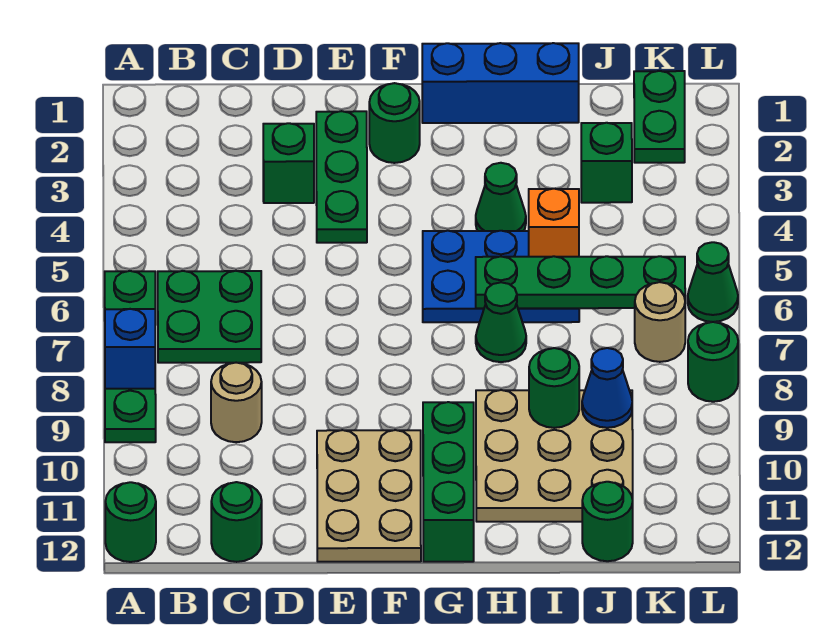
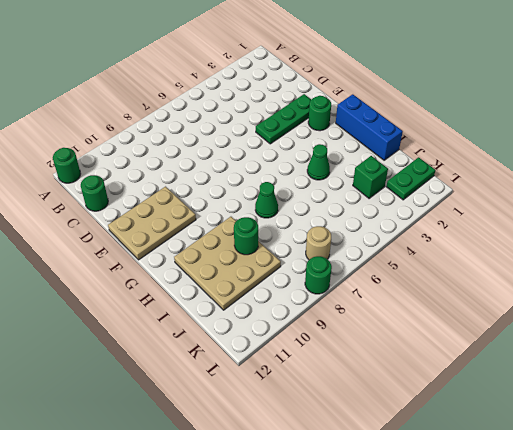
none -> green 1x4 plate [105,271,156,442]
none -> green 2x2 plate [158,271,261,363]
none -> tan 1x1 round brick [211,363,262,442]

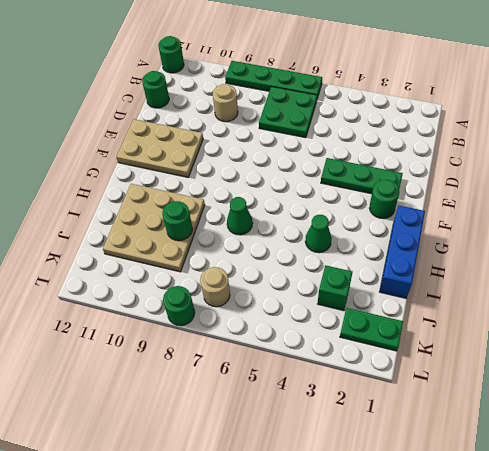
none -> green 1x1 brick [263,123,314,203]
none -> blue 2x3 plate [423,231,579,322]
none -> green 1x3 brick [423,402,474,562]

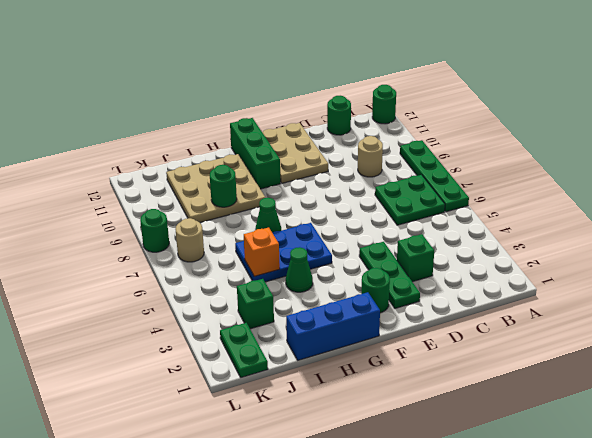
none -> green 1x1 round brick [582,482,633,561]
none -> green 1x1 cone [688,242,738,322]
none -> blue 1x1 brick [105,309,155,389]

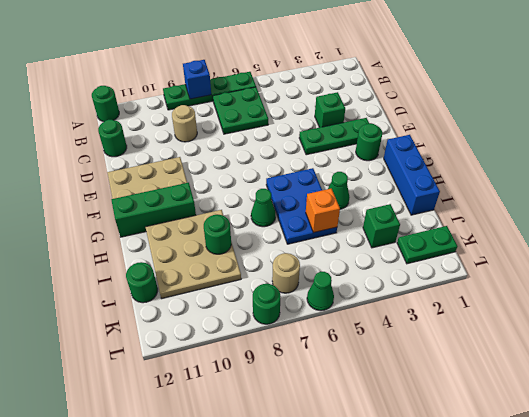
none -> green 1x4 plate [476,256,685,308]
none -> blue 1x1 cone [582,348,632,428]

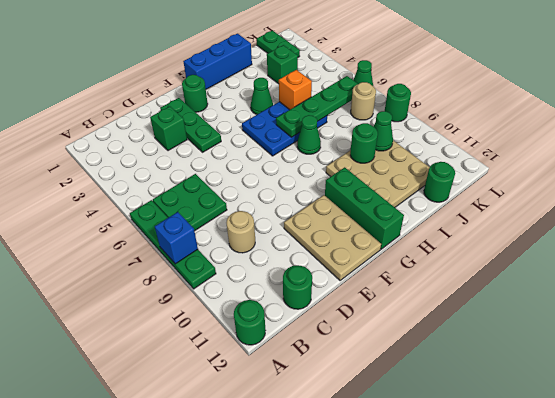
green 1x1 cone [374,111,393,151] -> blue 1x1 cone [582,348,632,428]

